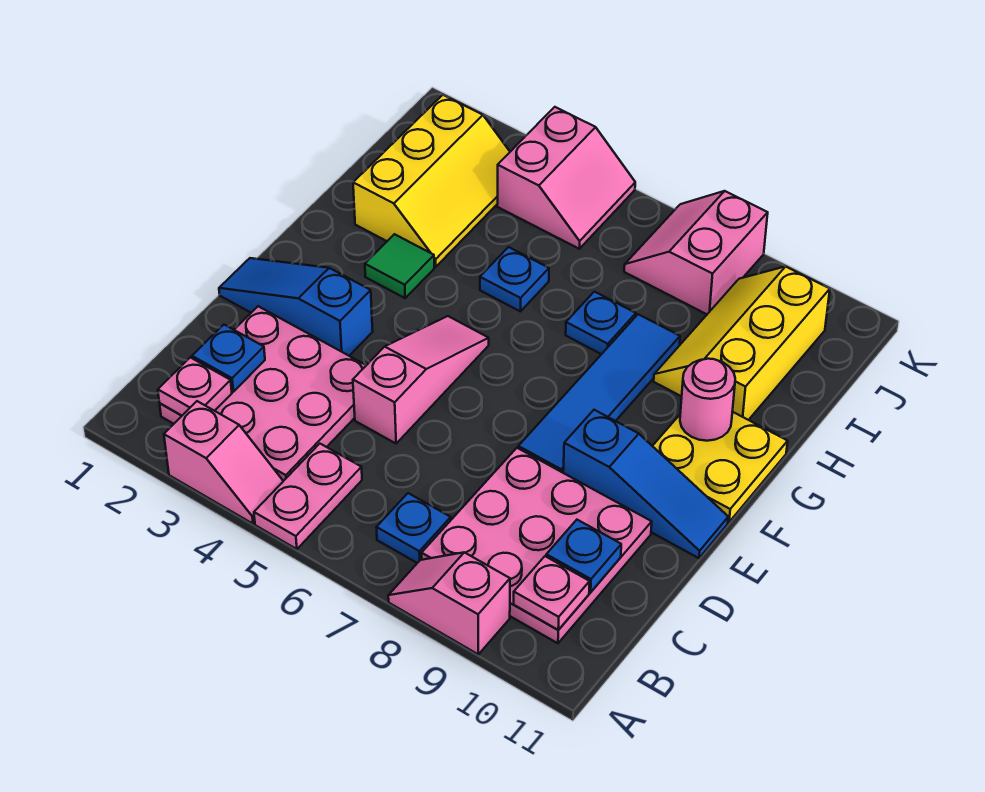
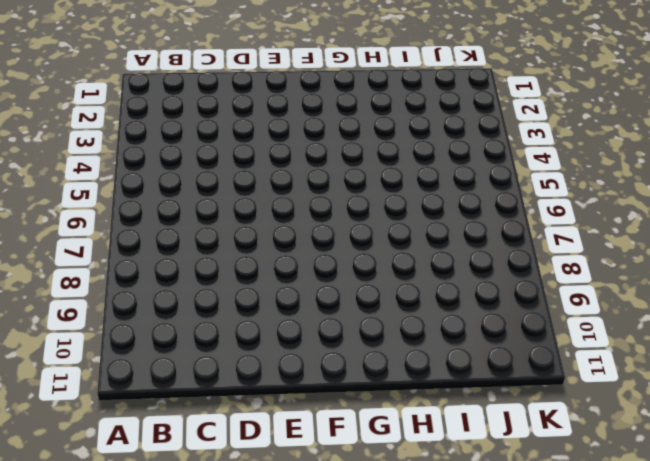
none -> pink 1x2 slope [164,401,283,524]
none -> pink 1x2 plate [254,444,362,549]
none -> pink 1x2 slope [388,552,510,654]

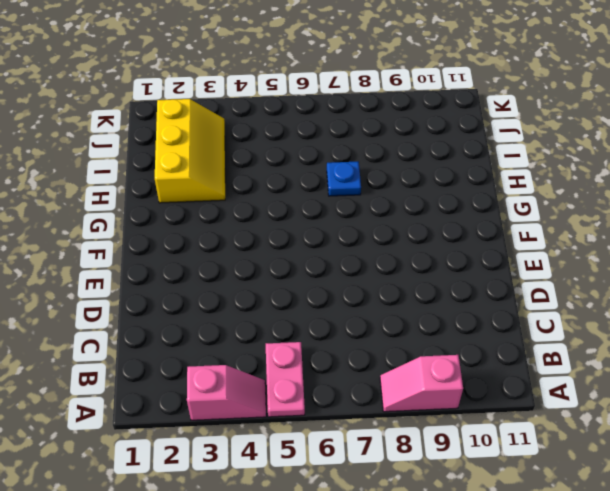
none -> pink 3x3 plate [160,306,366,481]
none -> blue 1x1 plate [376,493,451,563]
none -> pink 3x3 plate [422,448,652,643]

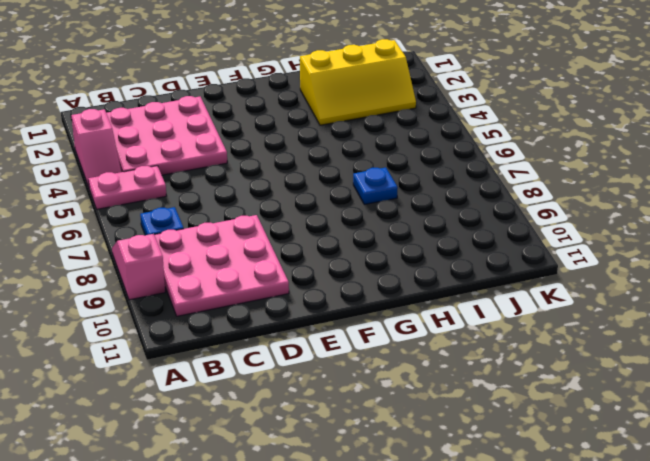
none -> pink 1x3 slope [353,316,489,443]
none -> blue 1x3 slope [219,258,373,356]
none -> blue 1x4 tile [518,314,680,473]

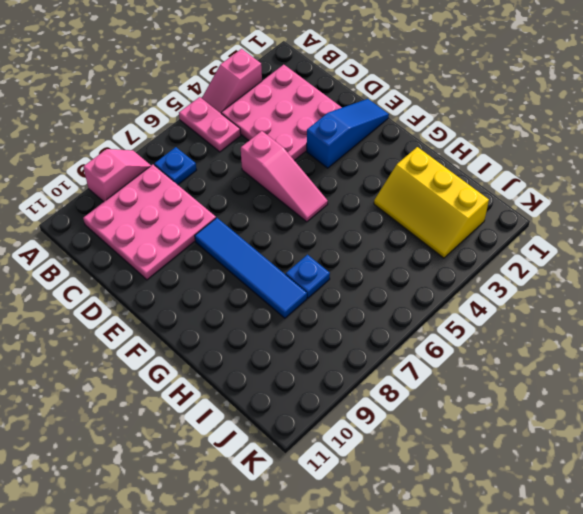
none -> blue 1x3 slope [563,410,728,558]
none -> yellow 2x2 plate [653,412,788,522]
none -> green 1x1 tile [365,234,434,298]

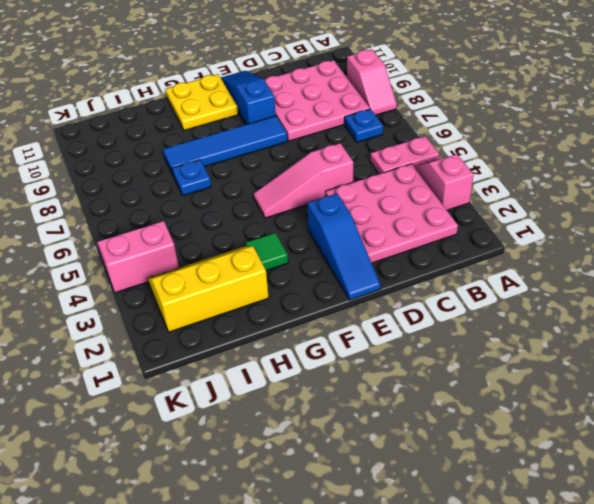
none -> blue 1x1 plate [480,247,549,312]
none -> yellow 2x3 slope [654,267,830,420]
none -> pink 2x2 slope [624,191,768,314]

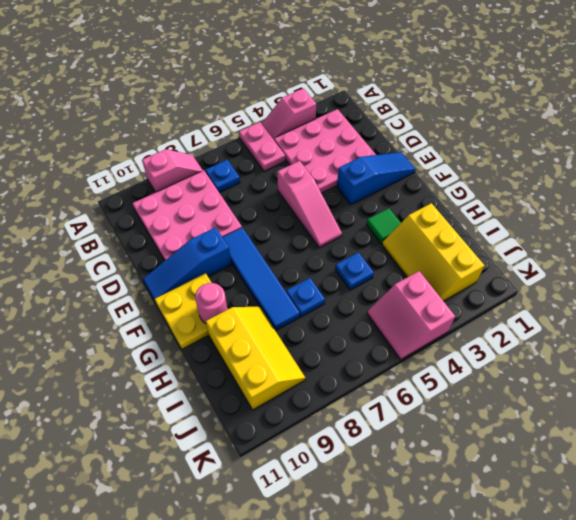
none -> pink 2x2 slope [624,191,768,314]
none -> pink 1x1 plate [158,357,232,416]
none -> pink 1x1 plate [514,556,590,630]

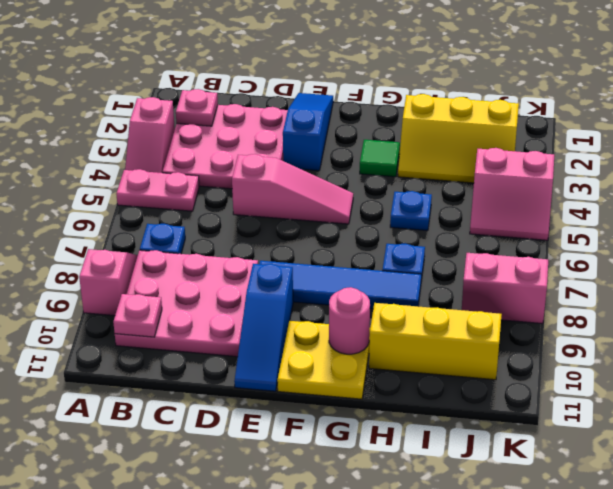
none -> blue 1x1 plate [192,325,265,392]
none -> blue 1x1 plate [546,520,621,592]

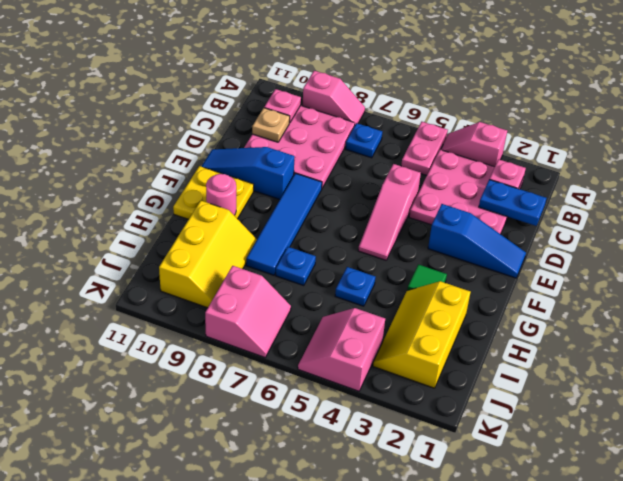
blue 1x2 plate [479,180,546,226] -> blue 1x1 plate [192,325,265,392]
tan 1x1 plate [252,108,290,142] -> blue 1x1 plate [546,520,621,592]

